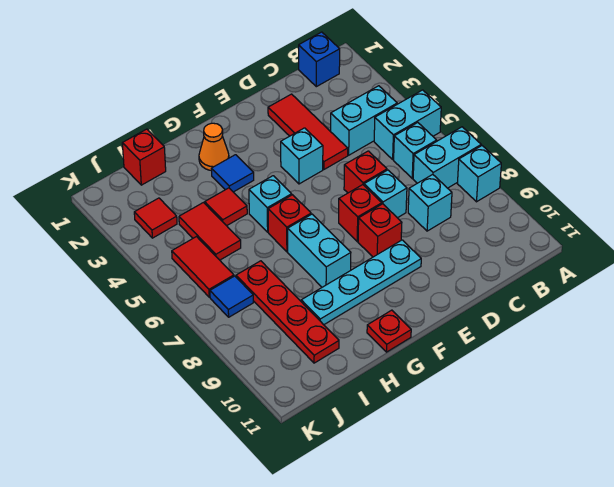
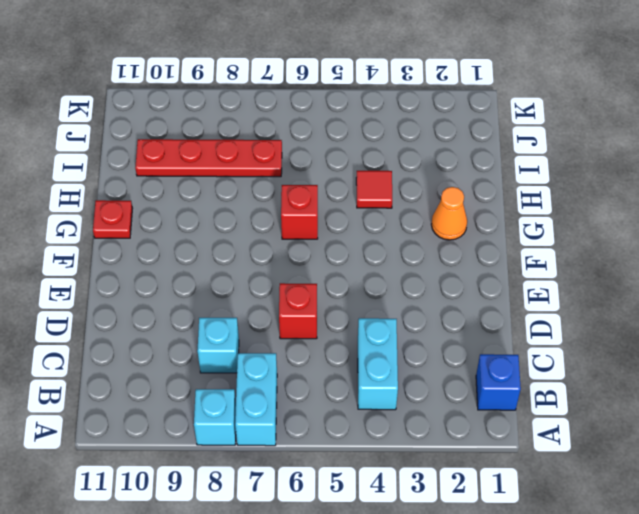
none -> cyan 1x2 brick [374,90,441,159]
none -> cyan 1x1 brick [394,123,437,178]
none -> red 1x3 tile [268,94,348,169]

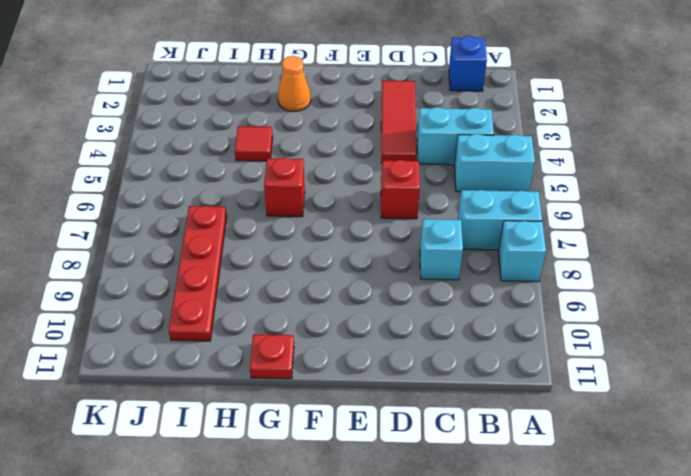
none -> cyan 1x1 brick [394,123,437,178]
none -> cyan 1x1 brick [364,170,407,218]
none -> cyan 1x1 brick [281,128,323,184]

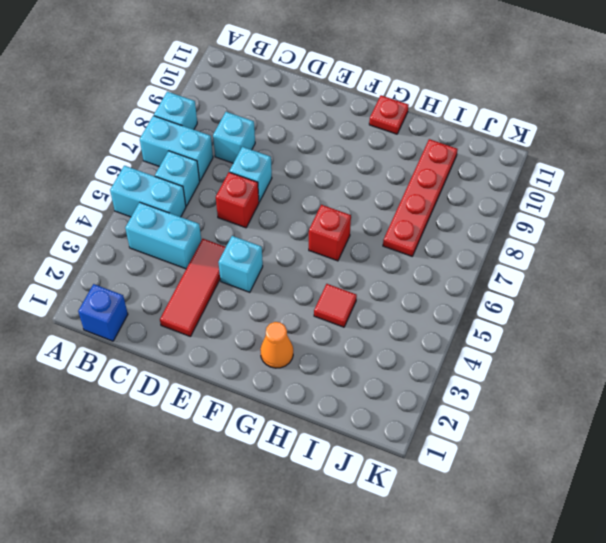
none -> red 1x1 brick [339,185,382,241]
none -> red 1x1 brick [358,204,402,257]
none -> cyan 1x4 plate [301,240,421,325]

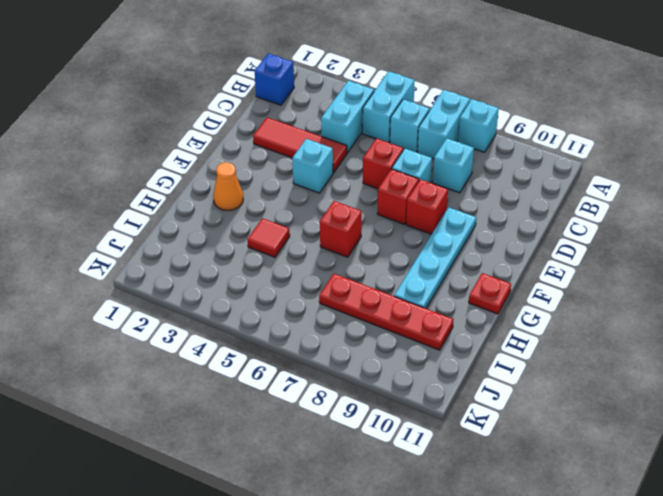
none -> blue 1x1 tile [211,155,254,192]
none -> cyan 1x1 brick [249,176,292,232]
none -> cyan 1x2 brick [288,214,351,287]

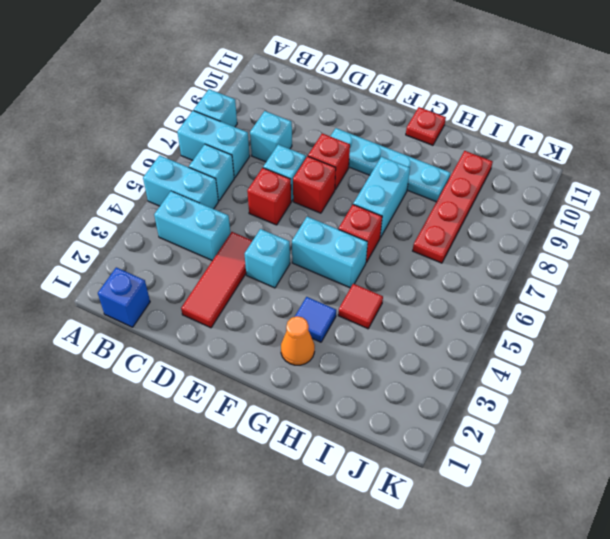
cyan 1x2 brick [292,217,368,288] -> cyan 1x1 brick [249,176,292,232]
none -> red 1x1 brick [122,129,166,185]
none -> red 1x2 tile [179,203,241,260]
none -> red 1x1 tile [134,198,177,238]

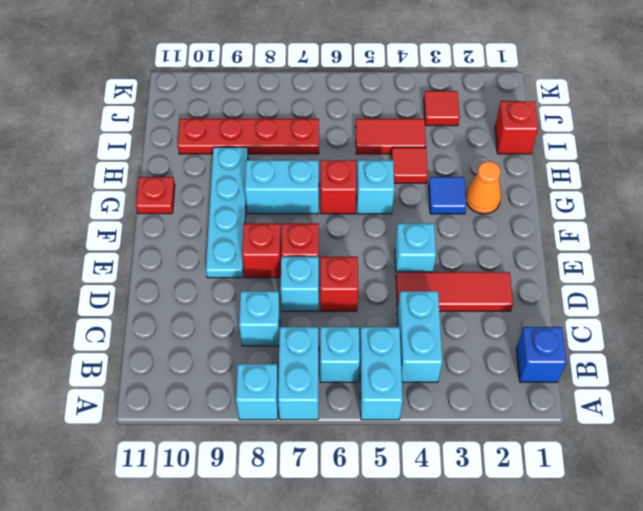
none -> red 1x2 tile [172,237,234,297]
none -> blue 1x1 tile [210,276,253,317]

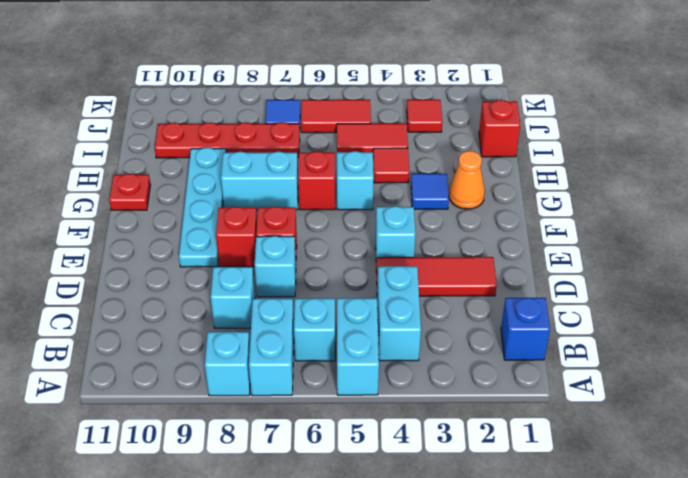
none -> red 1x1 brick [344,151,387,193]

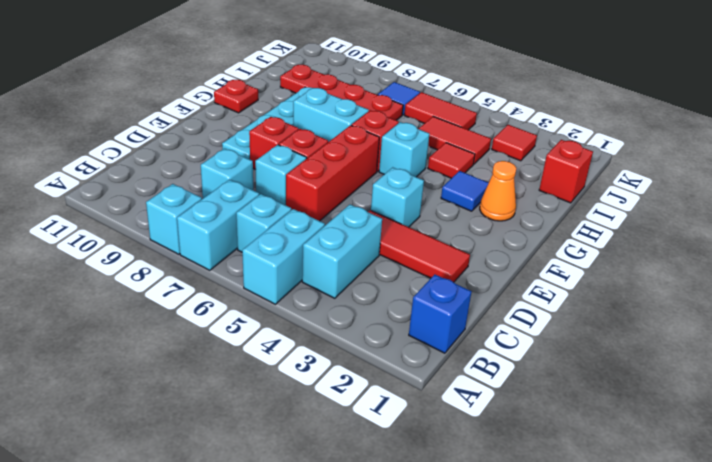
red 1x3 brick [286,125,379,221] -> red 1x1 brick [344,151,387,193]

